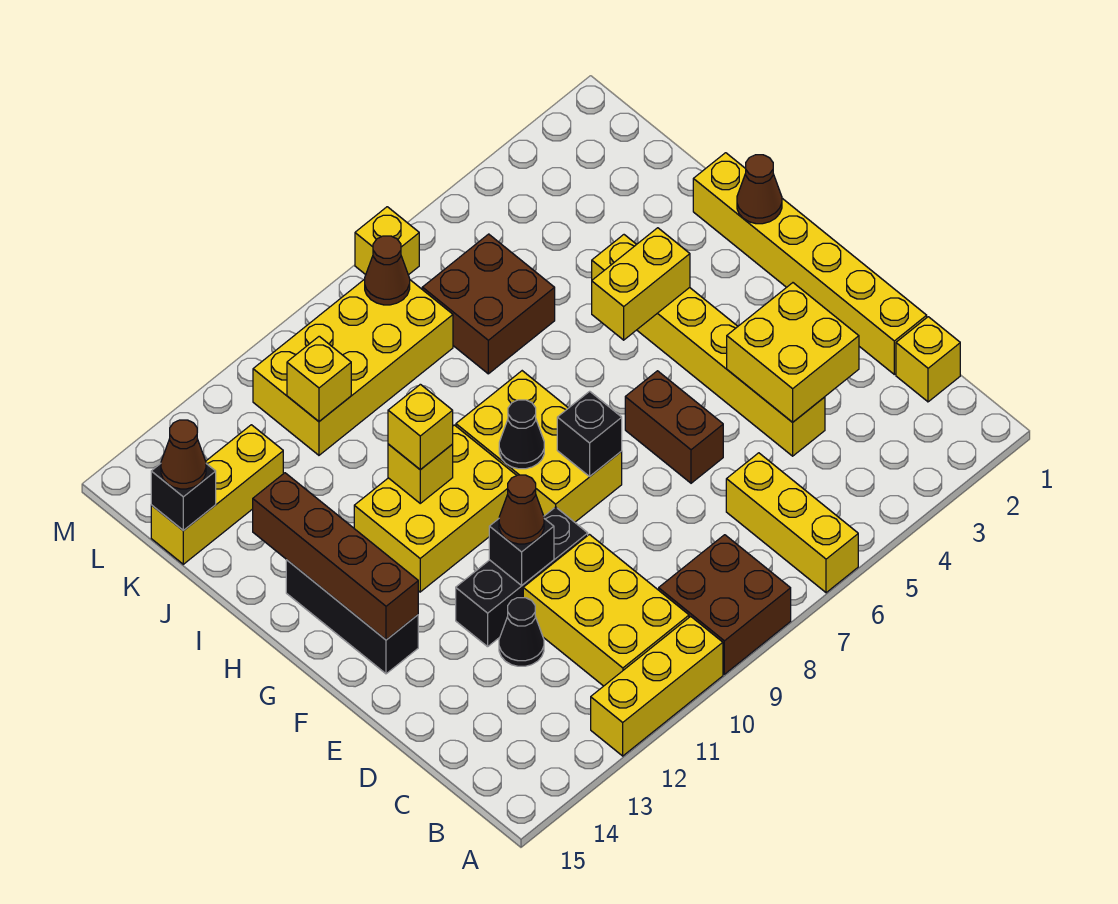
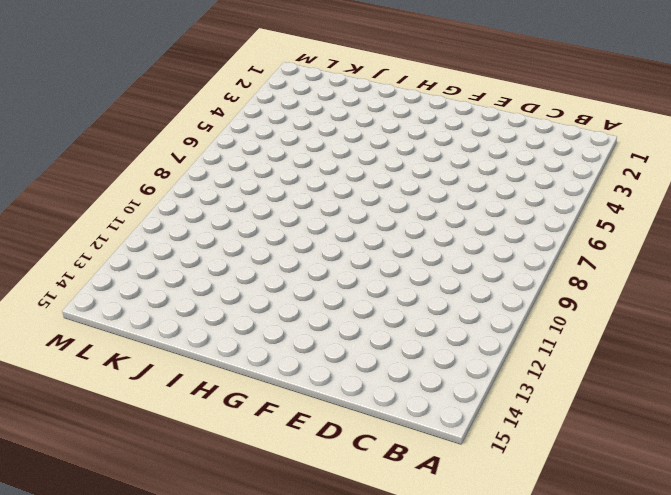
none -> yellow 1x3 brick [726,453,858,593]
none -> brown 2x2 brick [659,535,791,674]
none -> yellow 1x3 brick [591,616,723,756]
none -> yellow 2x3 brick [523,534,689,686]

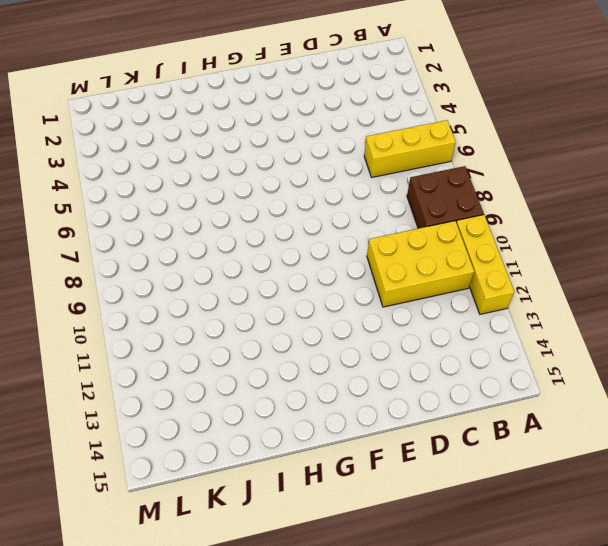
none -> yellow 1x1 brick [896,317,960,402]
none -> yellow 1x6 brick [693,153,927,374]
none -> yellow 1x6 brick [592,235,825,456]
none -> black 1x1 cone [499,598,544,666]

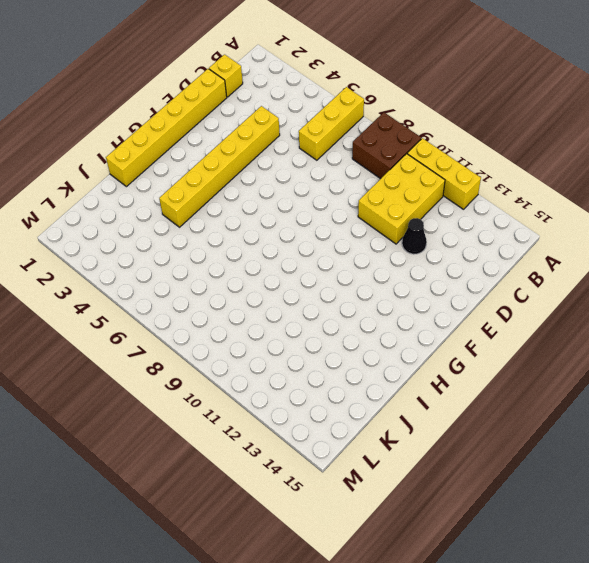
none -> brown 1x2 brick [625,371,723,483]
none -> black 1x3 brick [456,507,588,647]
none -> yellow 2x3 brick [456,371,622,522]
none -> black 1x3 brick [286,560,418,674]

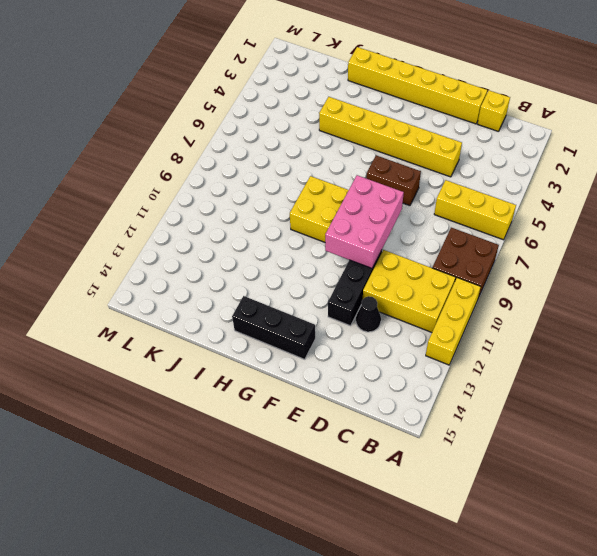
pink 2x3 brick [325,175,404,268] -> black 1x1 brick [557,391,622,476]
none -> yellow 2x3 brick [354,425,517,592]
none -> brown 2x2 brick [422,234,555,374]
none -> yellow 2x4 brick [253,279,453,455]
none -> yellow 1x3 brick [151,425,283,564]

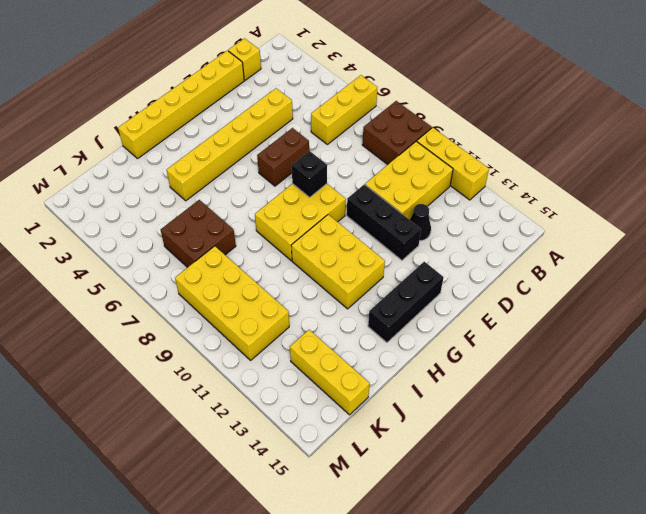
none -> yellow 1x1 brick [355,207,419,275]
none -> yellow 2x2 brick [727,283,859,422]
none -> black 1x1 brick [489,519,554,585]
none -> brown 1x4 brick [253,473,418,640]

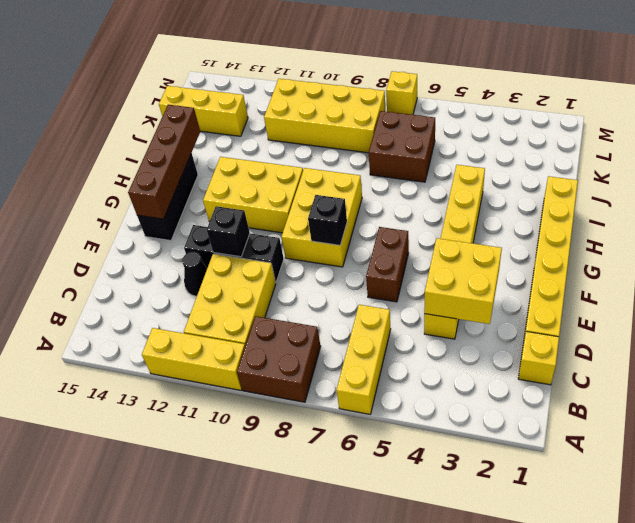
none -> black 1x1 cone [499,400,544,469]
none -> brown 1x1 cone [737,155,782,224]
none -> yellow 1x2 brick [592,228,690,340]
none -> yellow 1x1 brick [388,444,453,503]

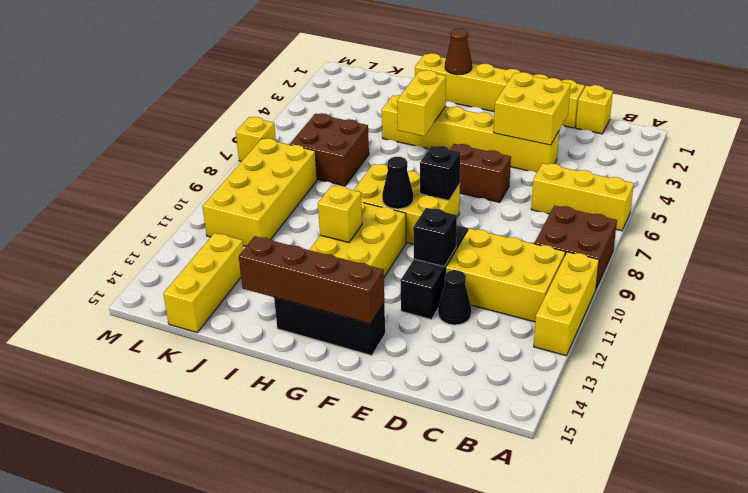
none -> yellow 1x1 brick [287,336,351,421]
none -> black 1x1 brick [151,464,216,531]
none -> brown 1x1 cone [365,236,410,305]
none -> brown 1x1 cone [499,475,544,544]

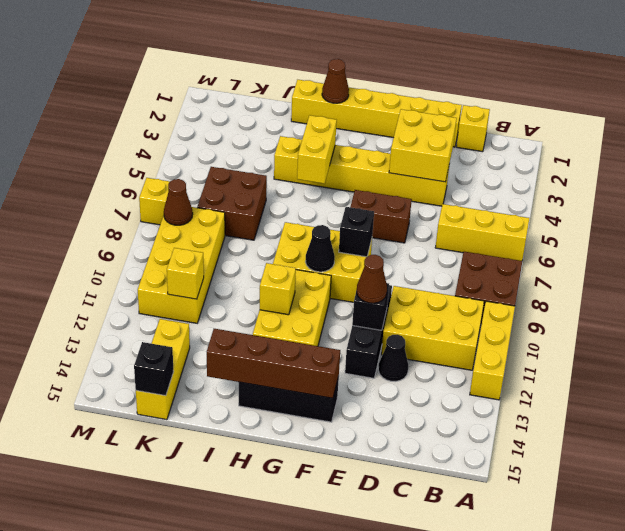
none -> yellow 1x1 brick [388,384,453,470]
none -> brown 1x1 cone [161,420,206,489]

